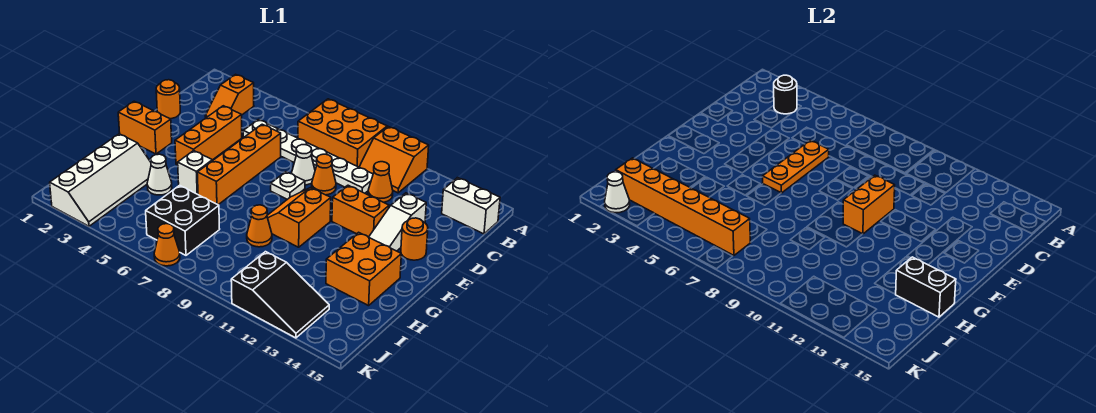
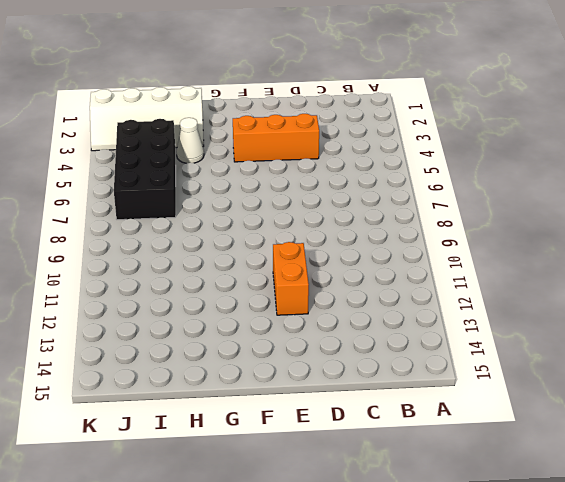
black 2x4 brick [114,119,176,220] -> black 2x2 brick [146,185,220,255]
none -> orange 2x3 brick [298,99,387,167]
none -> orange 2x2 slope [359,127,429,193]
none -> orange 1x2 slope [205,74,254,118]
none -> white 1x2 brick [442,178,500,234]

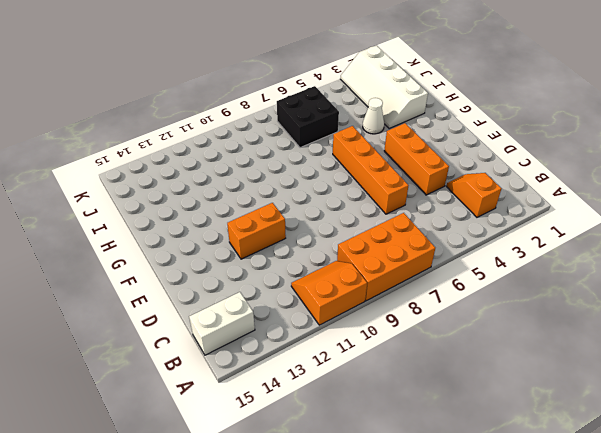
none -> white 1x6 plate [243,120,373,193]
none -> orange 1x1 cone [368,162,393,202]
none -> orange 1x1 round brick [156,80,180,119]
none -> white 1x1 cone [292,145,315,185]

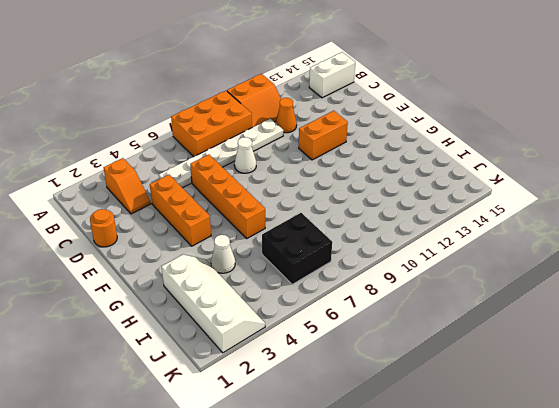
none -> orange 1x1 cone [312,154,336,195]
none -> white 1x3 slope [369,193,426,251]
none -> white 1x1 plate [271,172,305,199]
none -> orange 1x1 round brick [401,218,428,260]

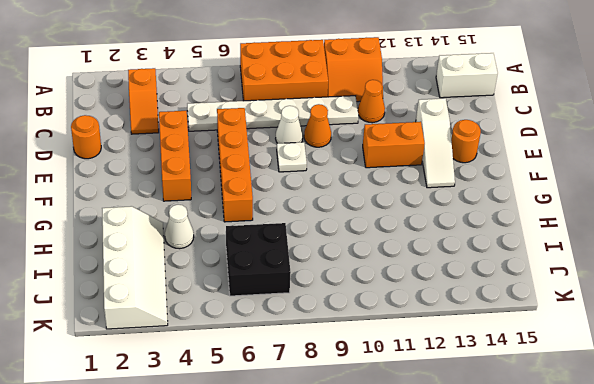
none -> orange 1x2 brick [118,101,172,154]
none -> orange 2x2 slope [267,188,331,247]
none -> white 1x1 brick [178,151,212,194]
none -> orange 2x2 brick [326,232,401,306]

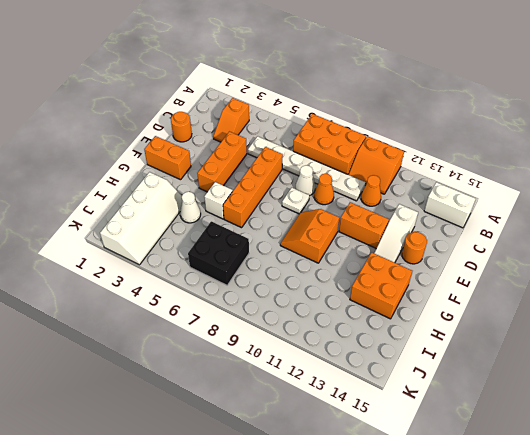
none -> orange 1x1 cone [247,205,272,247]
none -> black 2x3 slope [231,252,329,338]
none -> orange 1x1 cone [154,224,180,266]
none -> black 1x1 round brick [774,75,797,114]

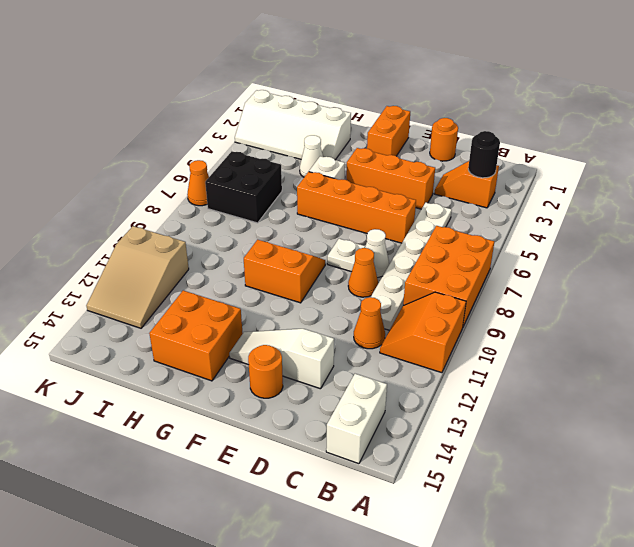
tan 2x3 slope [86,226,189,328] -> black 2x3 slope [231,252,329,338]
none -> orange 1x2 brick [332,185,389,237]
none -> orange 1x1 cone [247,205,272,247]
none -> orange 1x3 plate [763,141,829,193]
none -> orange 1x2 brick [843,175,895,234]

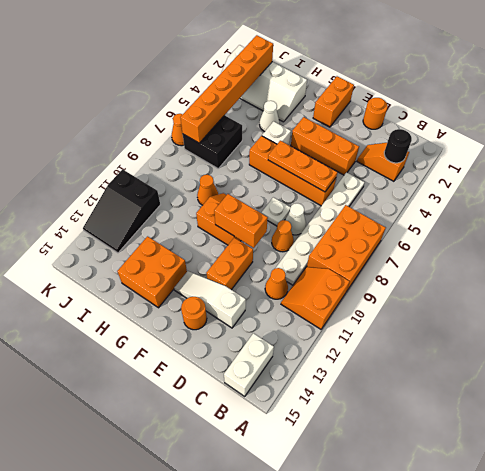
none -> black 1x2 brick [896,257,956,317]
none -> white 1x1 cone [605,172,630,213]

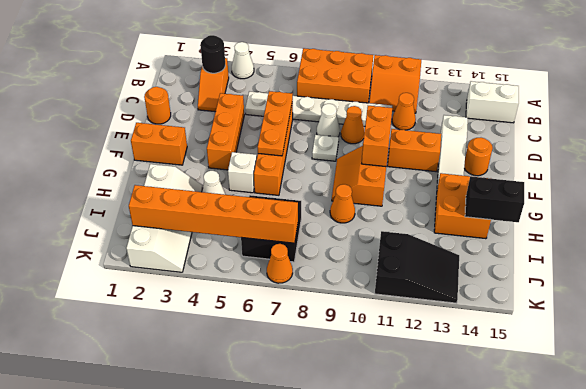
white 1x1 cone [232,42,254,79] -> white 1x1 cone moved to [605,172,630,213]

